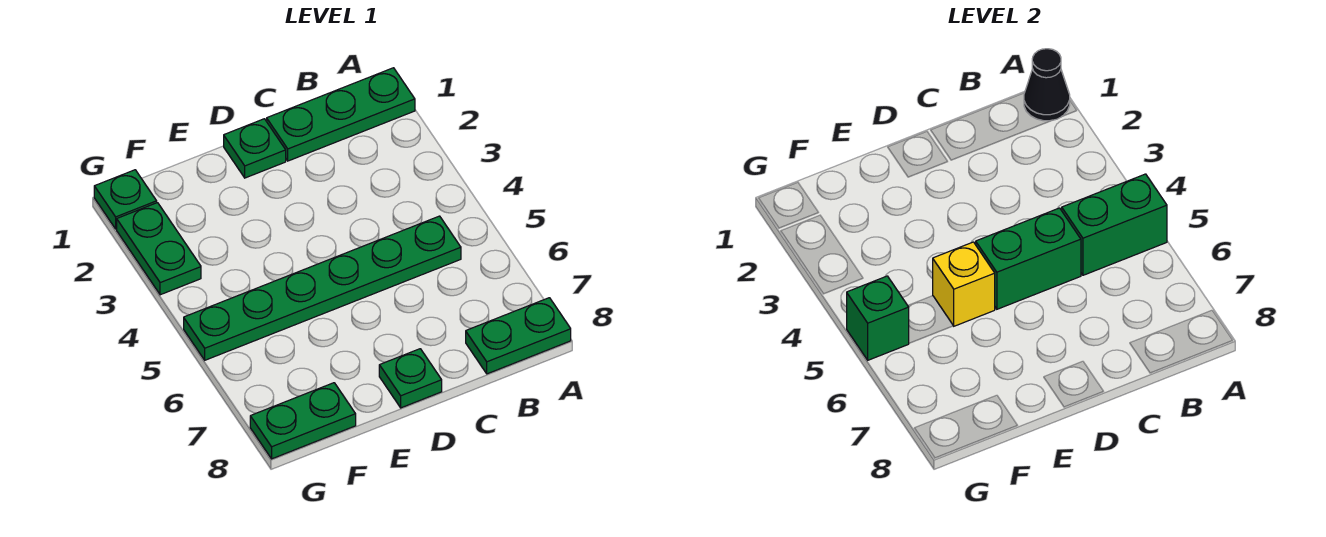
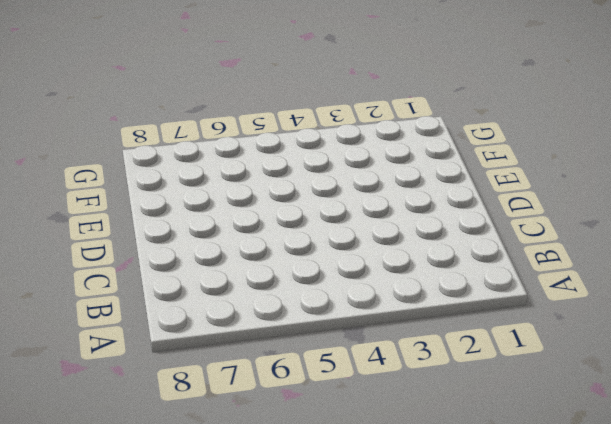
none -> green 1x3 plate [267,68,415,161]
none -> green 1x2 plate [466,298,571,374]
none -> green 1x6 plate [184,216,461,360]

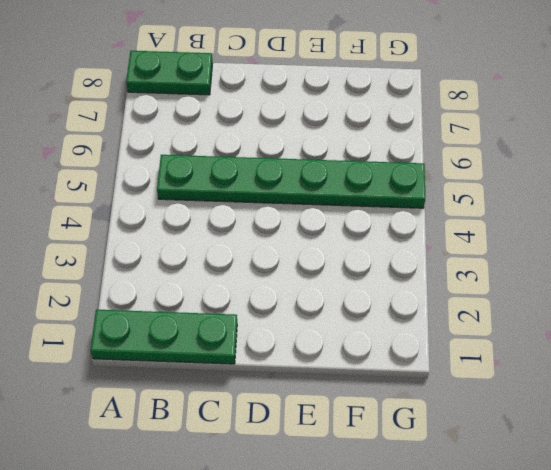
none -> green 1x1 plate [224,119,286,178]
none -> green 1x1 plate [379,349,442,408]
none -> green 1x2 plate [250,383,356,459]

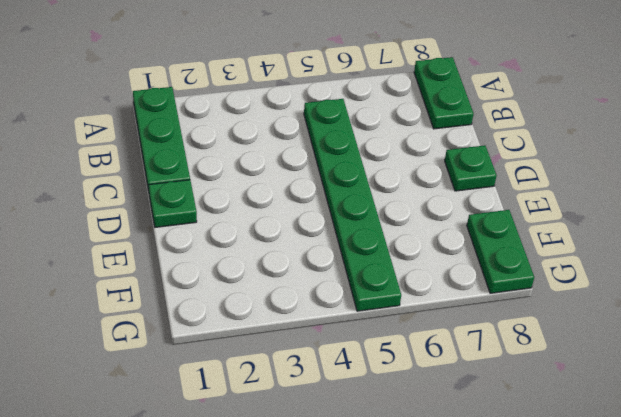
none -> green 1x1 plate [94,170,157,229]
none -> green 1x2 plate [117,203,201,295]
none -> black 1x1 cone [1024,49,1070,121]

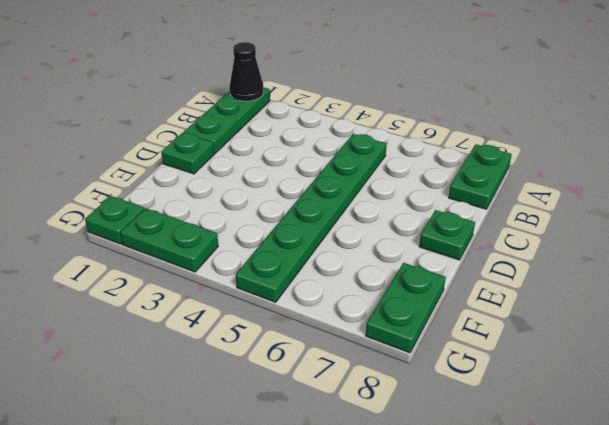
none -> green 1x2 brick [1062,174,1167,275]
none -> green 1x2 brick [976,208,1081,309]
none -> yellow 1x1 brick [933,242,995,326]

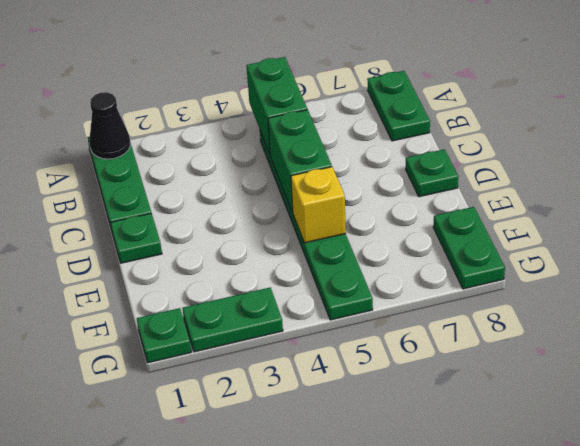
none -> green 1x1 brick [847,276,909,360]

